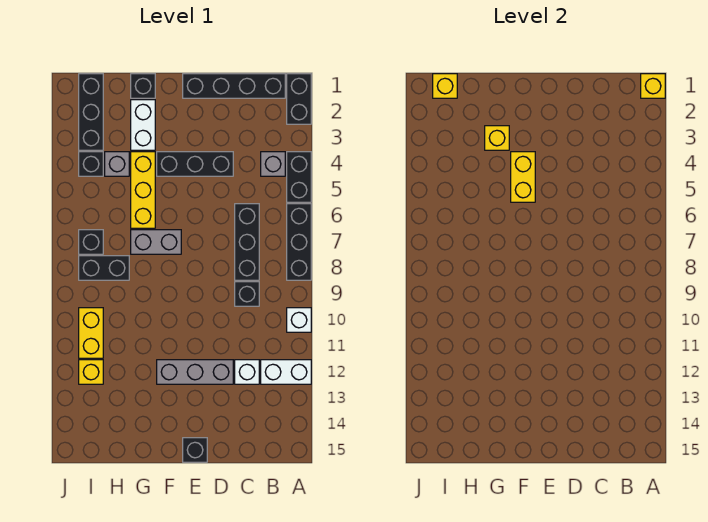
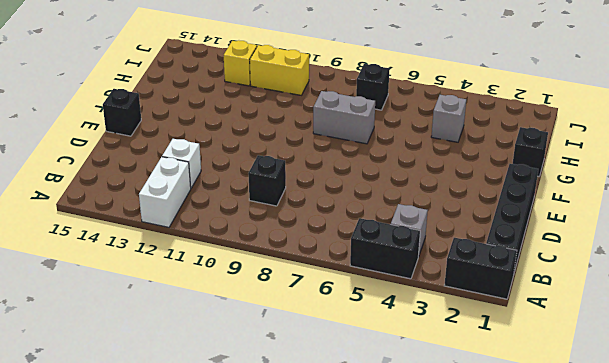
grey 1x2 brick [313,91,375,144] -> grey 1x2 brick turned to [131,230,181,254]
none -> black 1x3 brick [287,204,311,280]
none -> white 1x1 brick [287,308,311,332]
none -> black 1x3 brick [235,204,259,280]

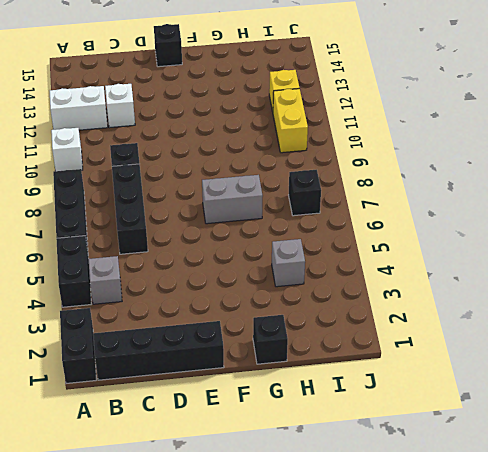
none -> black 1x3 brick [157,152,233,176]
none -> grey 1x3 brick [157,360,233,384]
none -> white 1x2 brick [131,100,155,150]

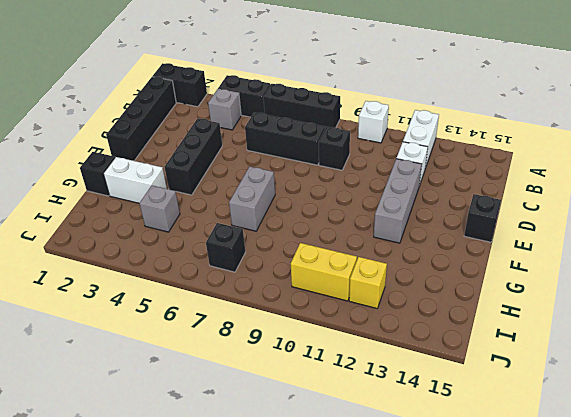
none -> yellow 1x3 brick [131,152,155,228]
none -> black 1x2 brick [79,256,129,280]
none -> black 1x3 brick [79,74,103,150]

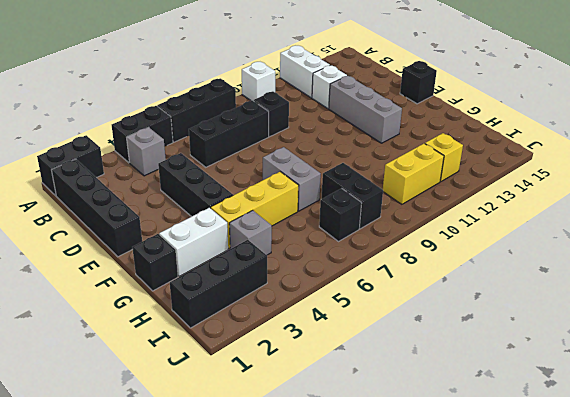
none -> black 1x1 brick [79,152,103,176]
none -> yellow 1x1 brick [641,74,665,98]
none -> yellow 1x2 brick [511,152,535,202]

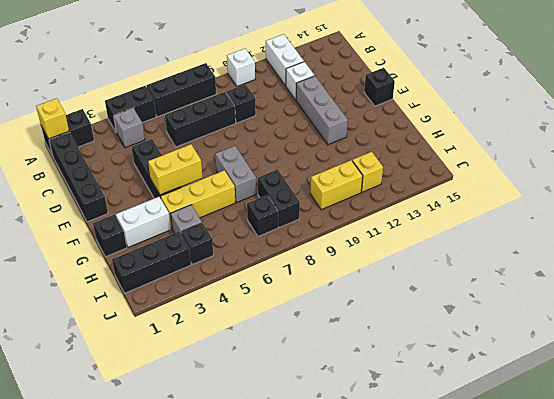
none -> yellow 1x1 brick [485,126,509,150]
none -> yellow 1x1 brick [433,74,457,98]

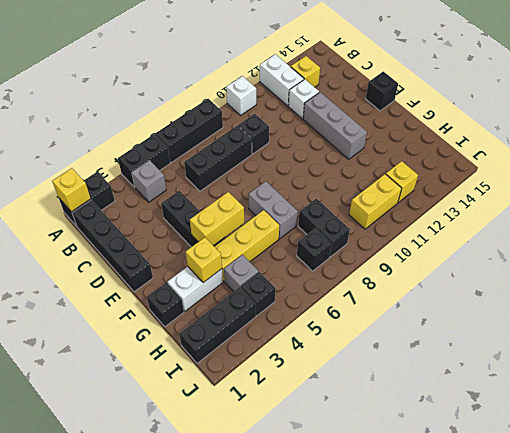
yellow 1x1 brick [291,56,320,87] -> yellow 1x1 brick moved to [433,74,457,98]

